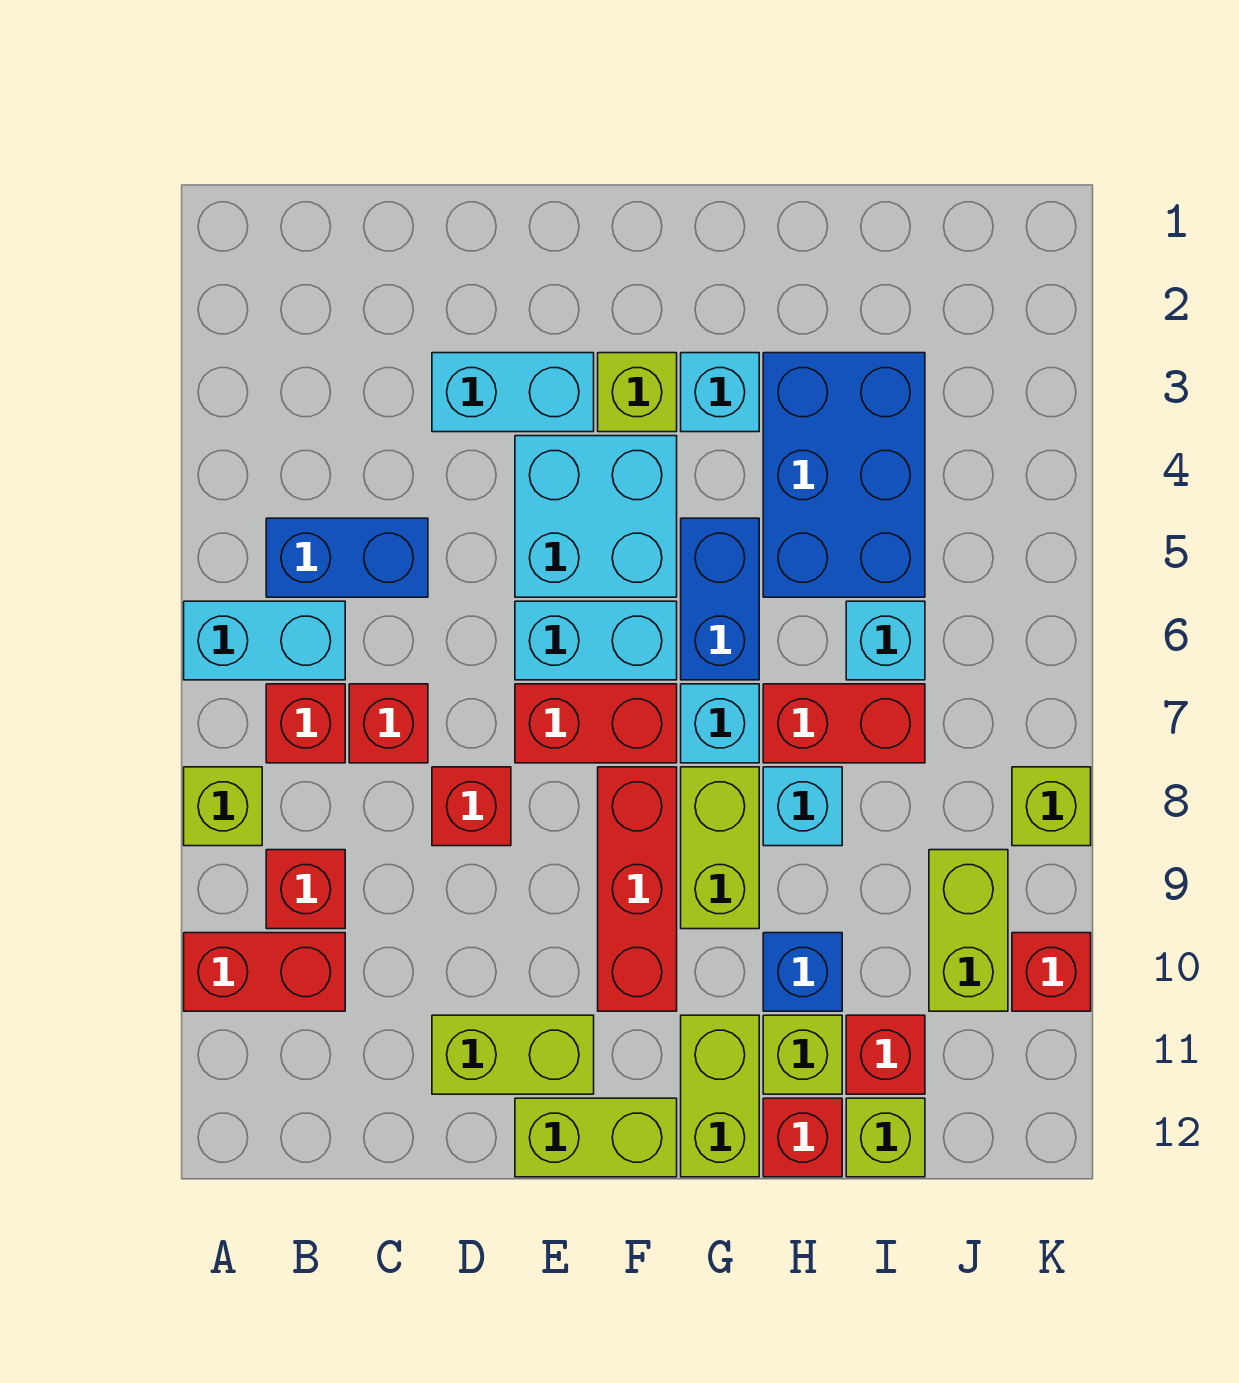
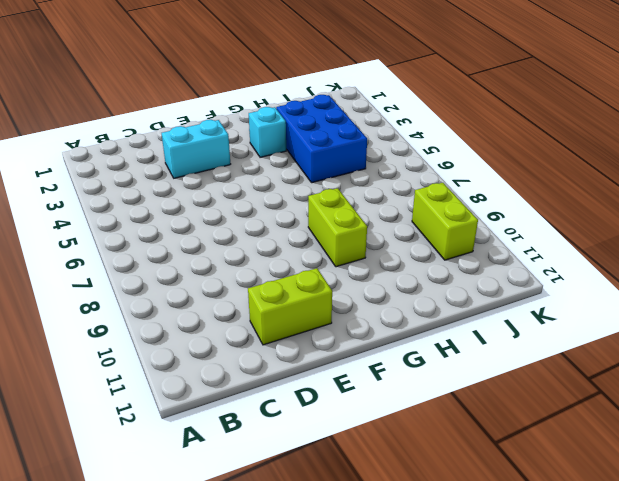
none -> cyan 1x2 brick [184,601,345,680]
none -> lime 1x1 brick [184,767,262,846]
none -> red 1x2 brick [184,933,345,1011]
none -> blue 1x2 brick [266,518,428,597]

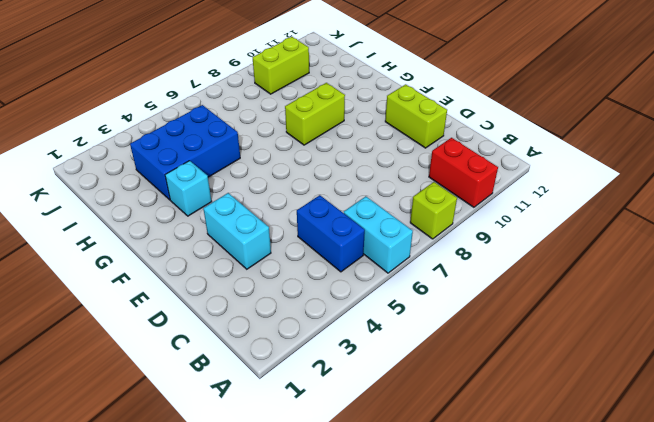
none -> red 1x1 brick [266,684,345,763]
none -> red 1x1 brick [266,850,345,929]
none -> red 1x1 brick [349,684,428,763]
none -> red 1x1 brick [432,767,511,846]

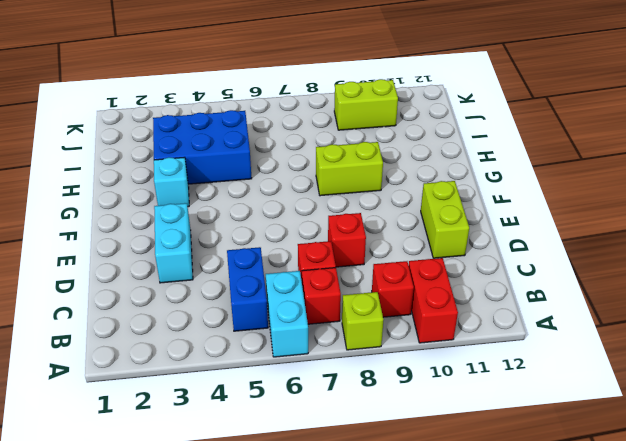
none -> cyan 2x2 brick [515,436,677,597]
none -> cyan 1x2 brick [515,601,677,680]
none -> red 1x2 brick [515,684,677,763]
none -> lime 1x2 brick [515,1098,677,1177]

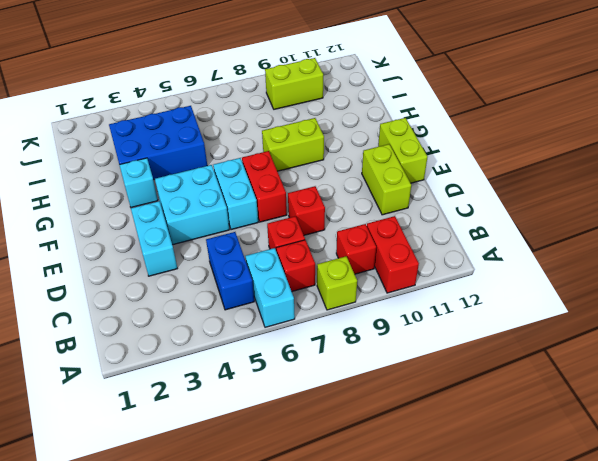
none -> lime 1x1 brick [598,353,677,432]
none -> red 1x3 brick [598,767,677,1011]
none -> blue 1x2 brick [681,518,759,680]
none -> cyan 1x1 brick [681,684,759,763]

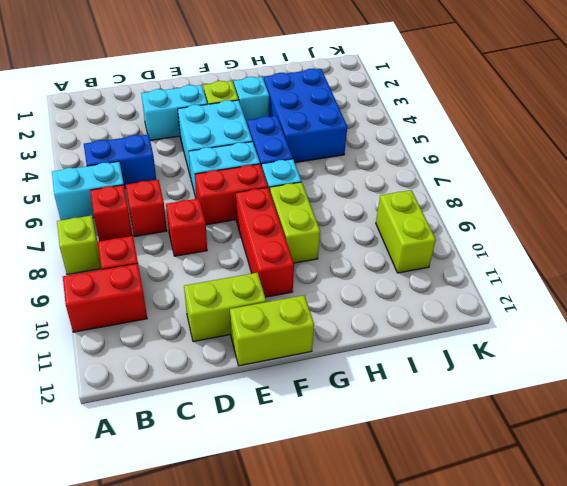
none -> lime 1x2 brick [681,1015,759,1177]
none -> red 1x2 brick [763,684,925,763]
none -> cyan 1x1 brick [763,767,842,846]
none -> blue 1x1 brick [763,933,842,1011]

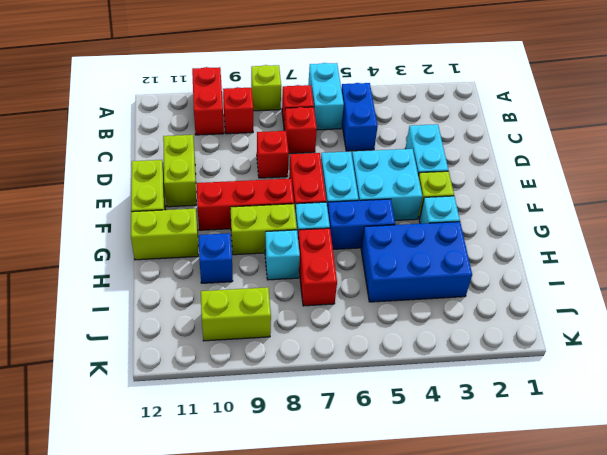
none -> lime 1x1 brick [763,1015,842,1094]
none -> red 1x1 brick [763,1098,842,1177]
none -> cyan 1x1 brick [846,601,925,680]
none -> red 1x1 brick [846,1015,925,1094]

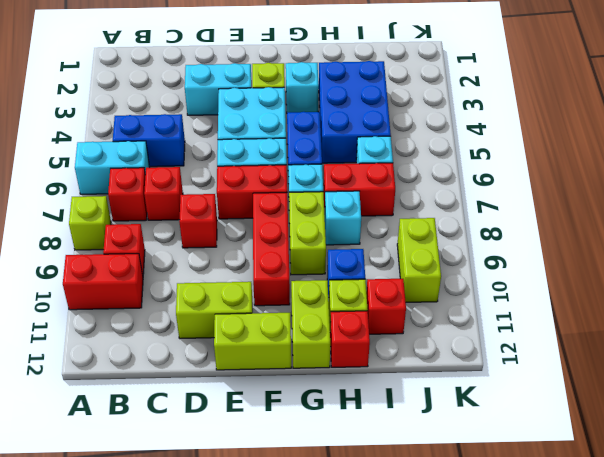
none -> lime 1x1 brick [846,1098,925,1177]
none -> lime 1x1 brick [1012,767,1091,846]
none -> red 1x1 brick [1012,933,1091,1011]

